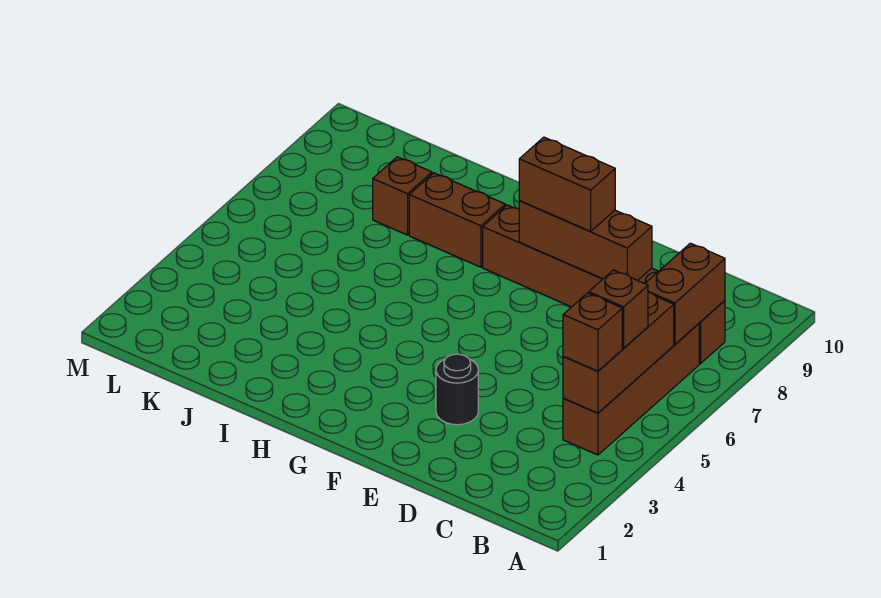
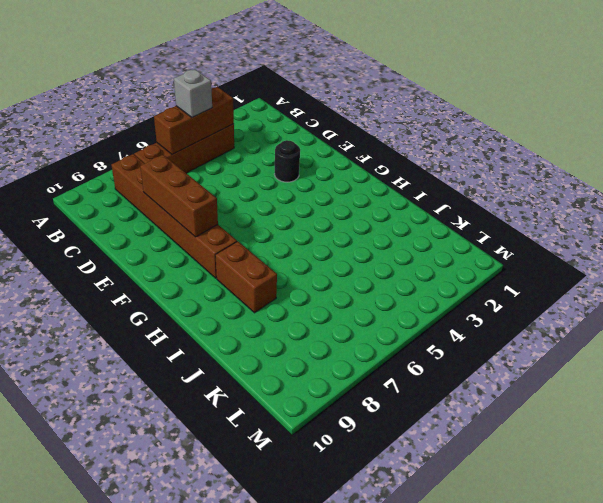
grey 1x1 brick [174,69,212,117] -> brown 1x1 brick [589,270,648,348]
none -> brown 1x1 brick [373,157,432,235]
none -> brown 1x2 brick [645,243,725,344]

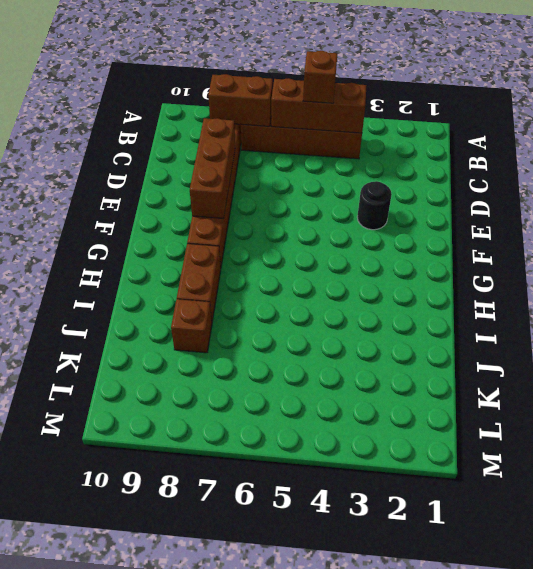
none -> brown 1x1 brick [563,293,622,371]
none -> brown 1x2 brick [519,137,615,232]

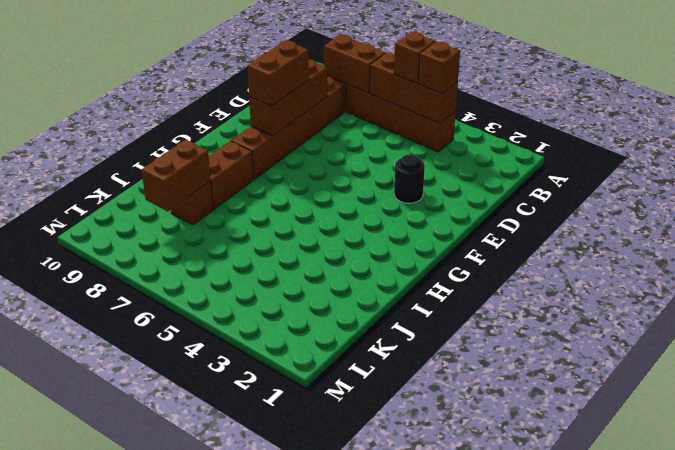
brown 1x2 brick [142,140,211,211] -> none

